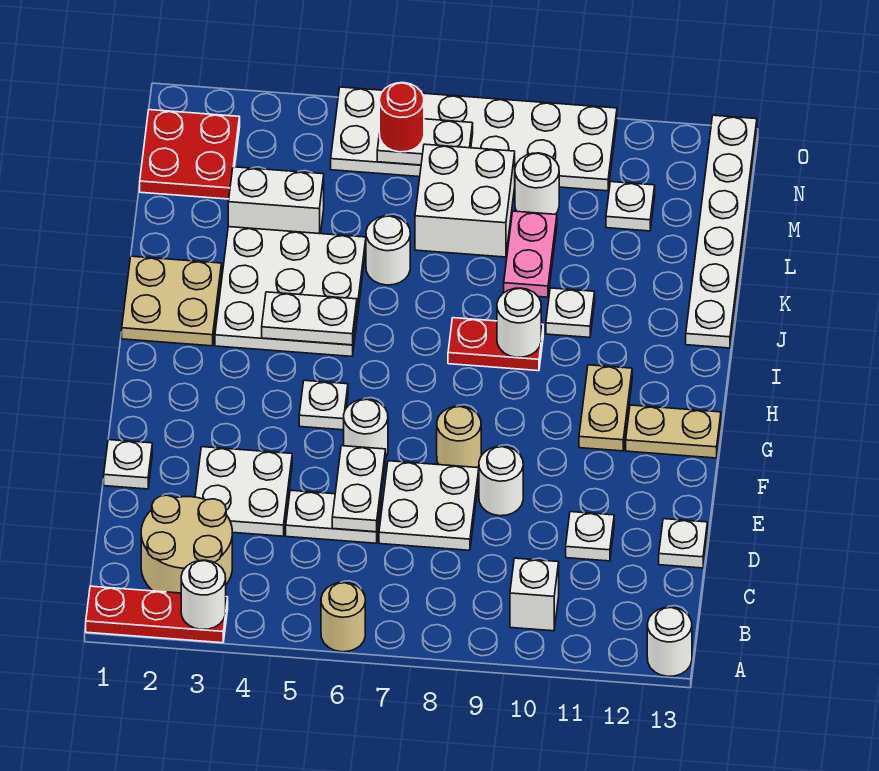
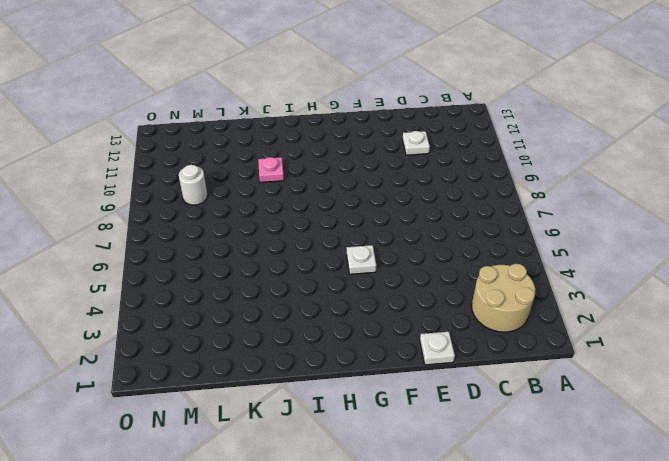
pink 1x1 plate [258,157,284,182] -> white 1x1 plate [546,288,595,337]
none -> red 1x3 plate [86,586,228,643]
none -> tan 1x1 round brick [321,582,365,652]
none -> white 1x1 round brick [647,607,692,676]
none -> white 1x1 brick [510,558,559,631]

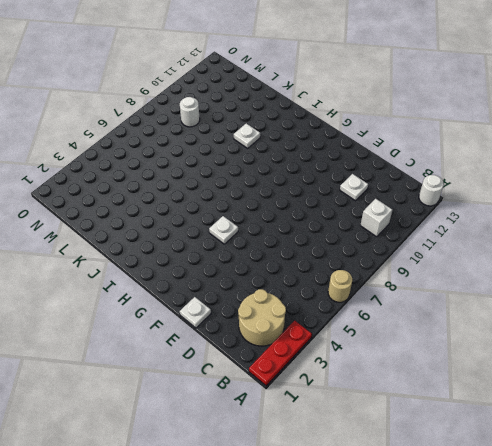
none -> white 2x2 plate [195,447,292,536]
none -> white 1x2 plate [286,490,381,543]
none -> white 2x2 plate [379,461,479,550]
none -> white 1x1 plate [659,519,707,568]

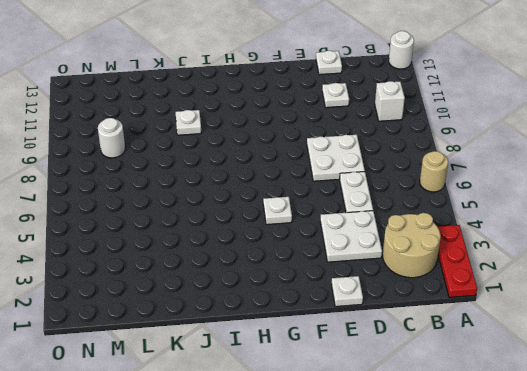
none -> white 1x1 round brick [479,446,523,516]
none -> white 1x1 round brick [344,399,388,457]
none -> tan 1x1 round brick [437,406,481,467]
none -> tan 1x2 plate [579,365,632,451]

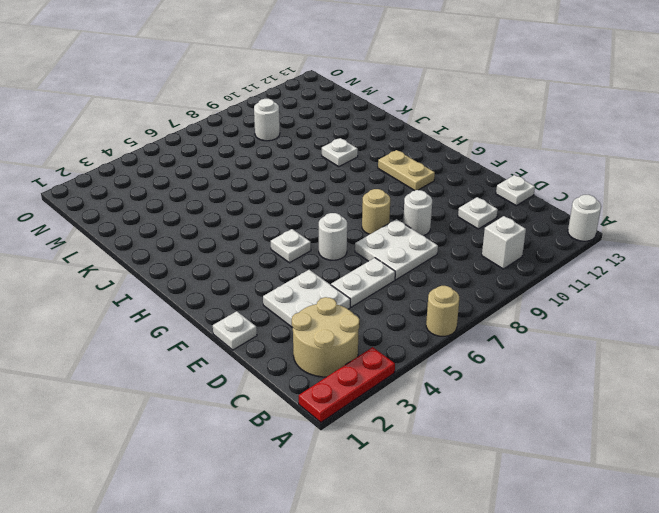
none -> tan 1x2 plate [626,405,721,458]
none -> tan 2x2 plate [122,256,222,346]
none -> white 3x3 plate [215,227,366,356]
none -> red 1x2 plate [448,318,543,371]

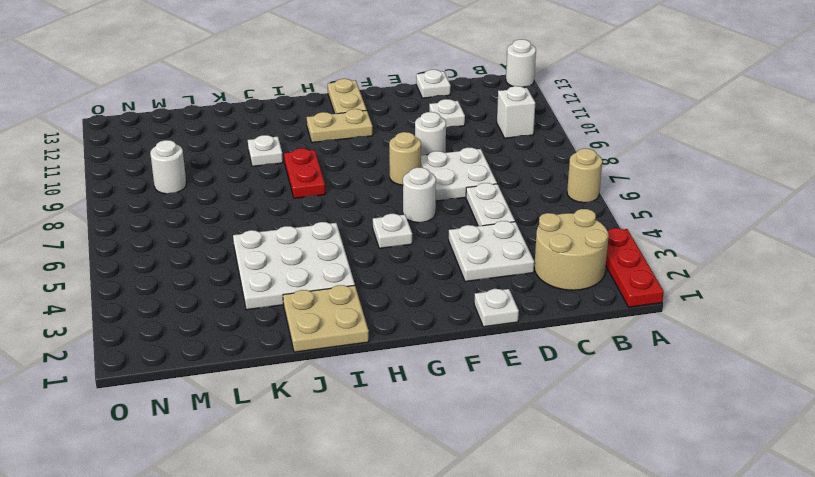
none -> white 1x6 plate [686,115,757,348]
none -> white 1x1 round brick [366,216,410,285]
none -> pink 1x2 plate [504,211,557,297]
none -> white 1x2 brick [228,167,324,234]

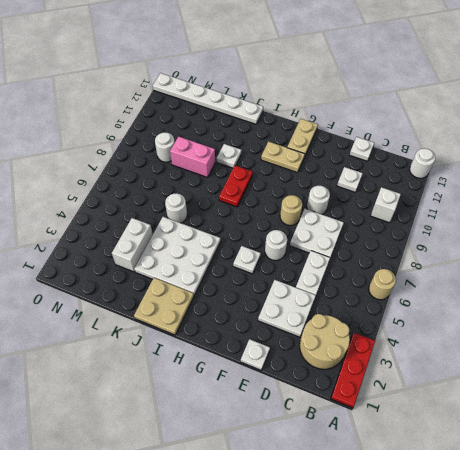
pink 1x2 brick [170,137,215,177] -> pink 1x2 plate [504,211,557,297]
none -> white 2x2 brick [415,144,515,257]
none -> red 2x2 plate [140,110,240,199]
none -> white 1x1 plate [606,182,655,231]
none -> white 2x6 plate [331,87,617,191]

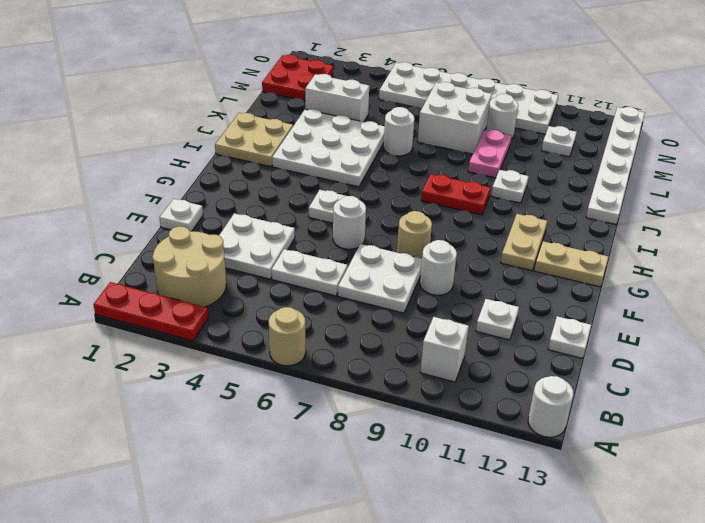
none -> white 1x1 round brick [181,560,226,630]
none -> white 1x2 plate [332,446,386,532]
none -> white 1x2 plate [262,292,357,345]
none -> white 1x1 round brick [497,288,541,357]

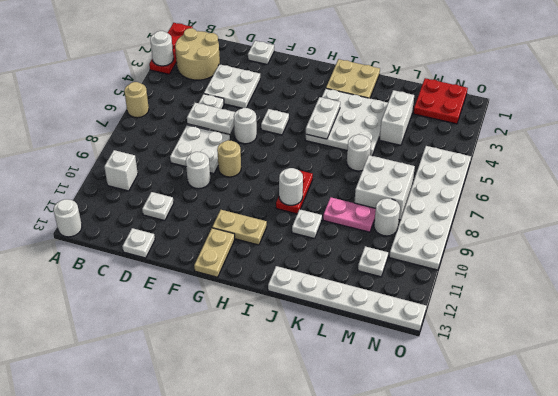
none -> white 1x2 plate [377,119,473,165]
none -> red 1x1 round brick [379,83,424,152]

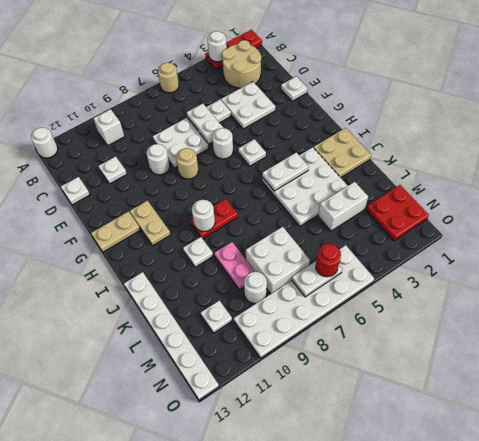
none -> white 1x1 round brick [366,216,410,285]

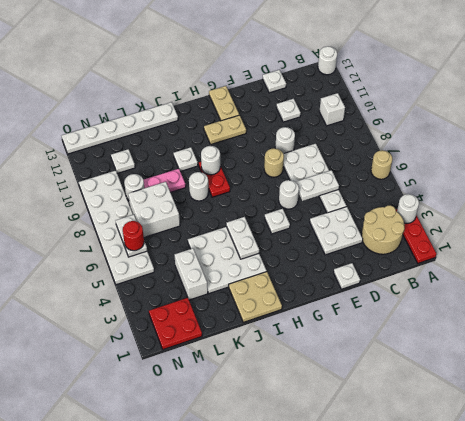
white 1x1 round brick [189,172,209,201] -> white 1x1 round brick moved to [366,216,410,285]

